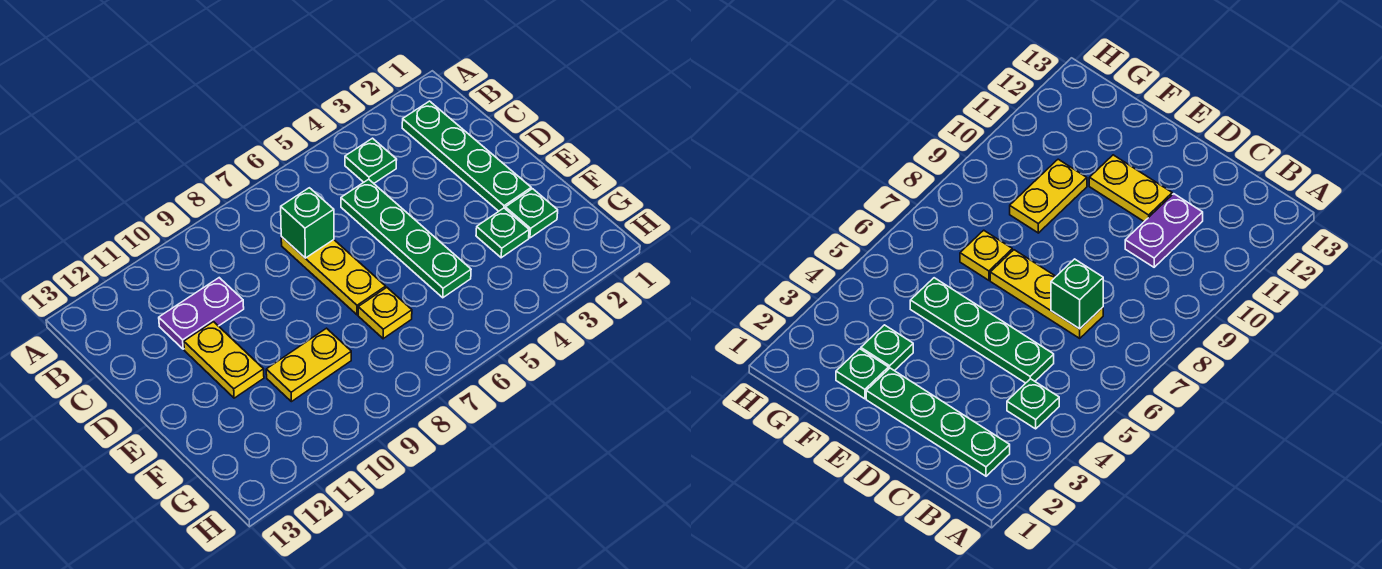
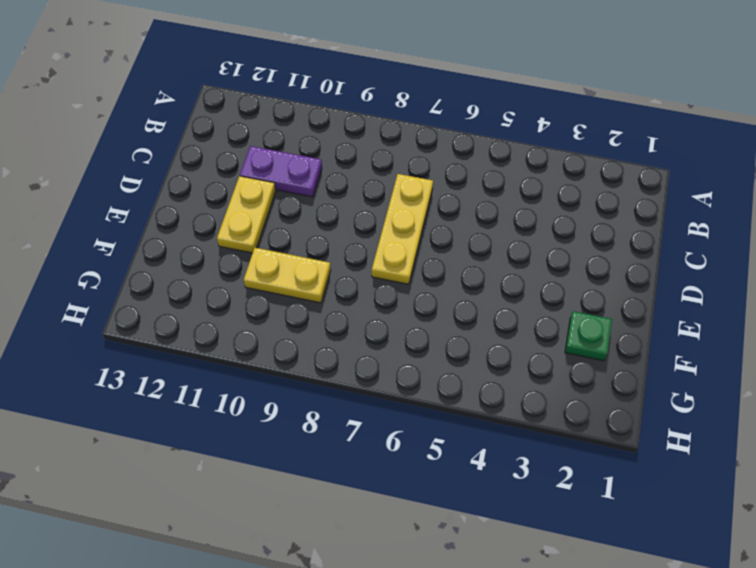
none -> green 1x4 plate [402,101,531,211]
none -> green 1x1 plate [345,138,397,183]

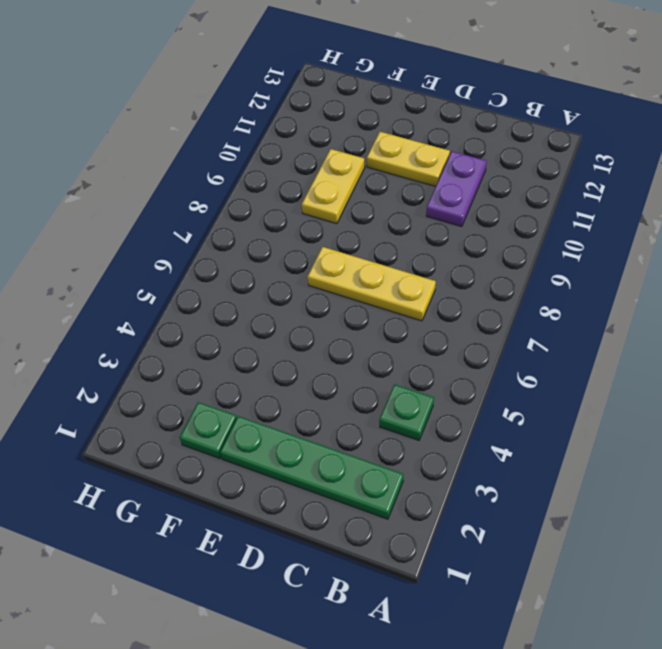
none -> green 1x4 plate [341,179,471,298]
none -> green 1x1 plate [476,208,529,258]

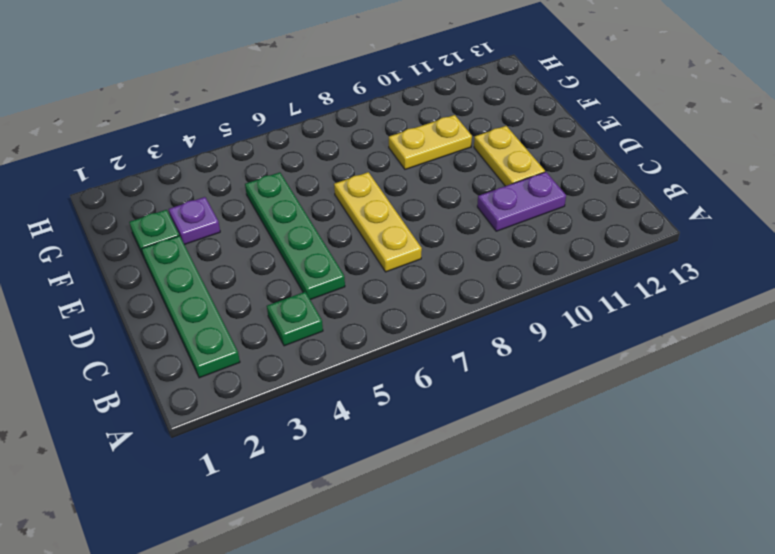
purple 1x1 plate [169,197,220,245] -> green 1x1 plate [476,208,529,258]
none -> yellow 1x1 plate [358,288,412,339]
none -> green 1x1 brick [281,188,334,258]

